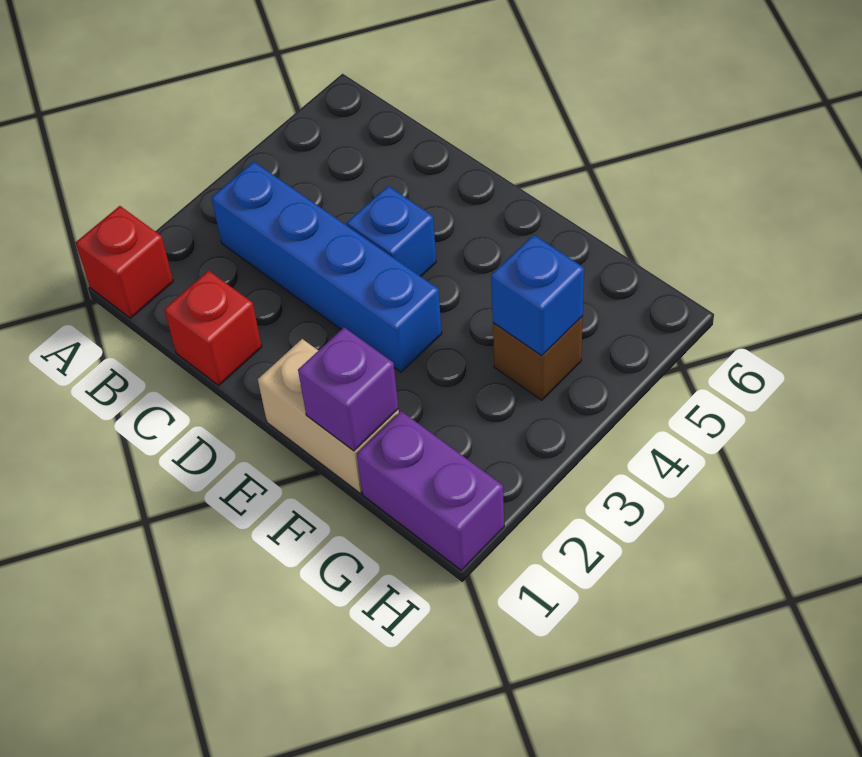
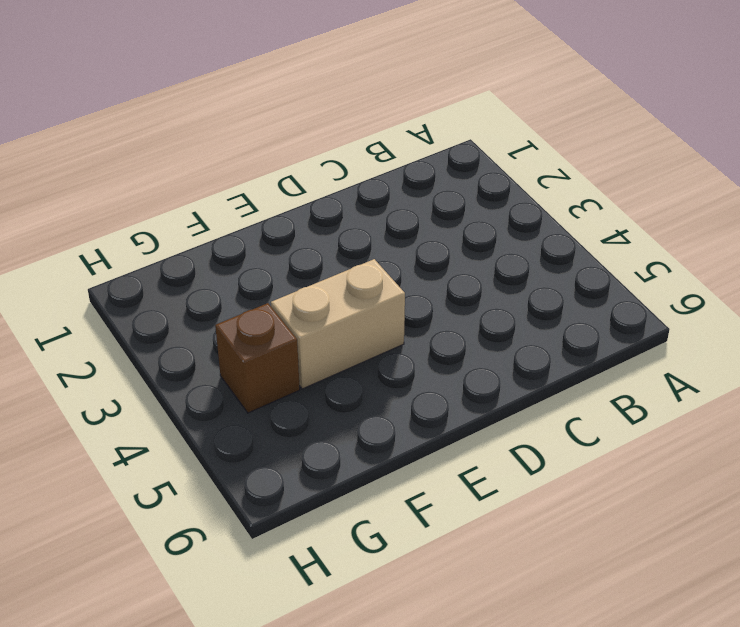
tan 1x2 brick [271,259,405,389] -> tan 1x2 brick moved to [258,339,399,493]
none -> red 1x1 brick [76,206,173,318]
none -> blue 1x4 brick [212,162,442,372]

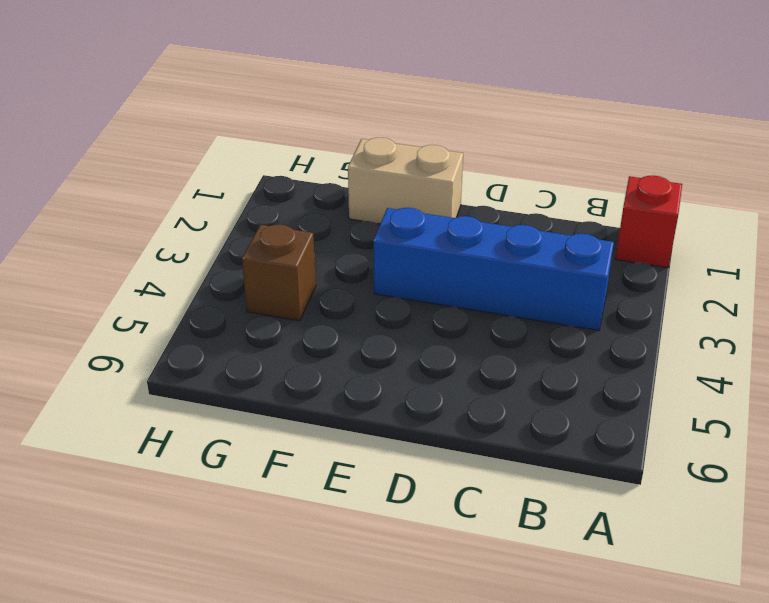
none -> red 1x1 brick [164,271,262,386]
none -> blue 1x1 brick [347,186,436,276]

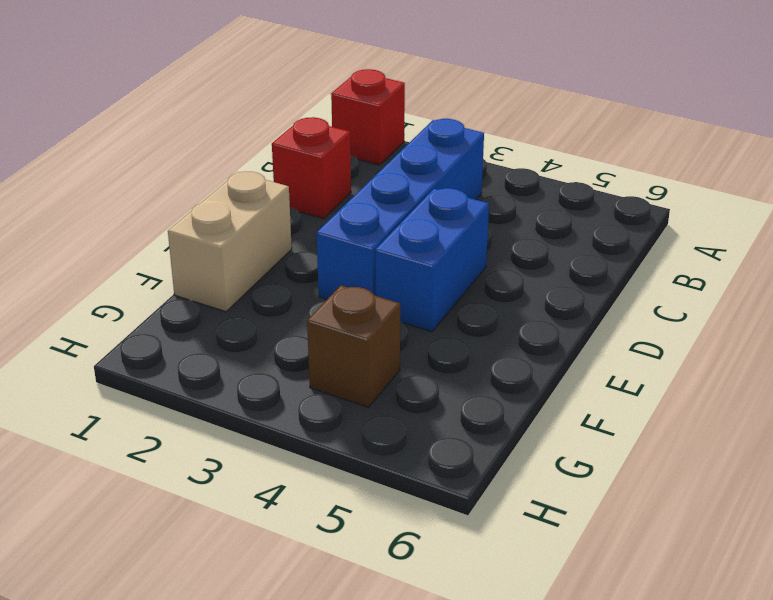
blue 1x2 brick [375,188,489,332] -> blue 1x1 brick [347,186,436,276]
none -> purple 1x2 brick [357,411,504,570]
none -> purple 1x1 brick [298,327,398,451]

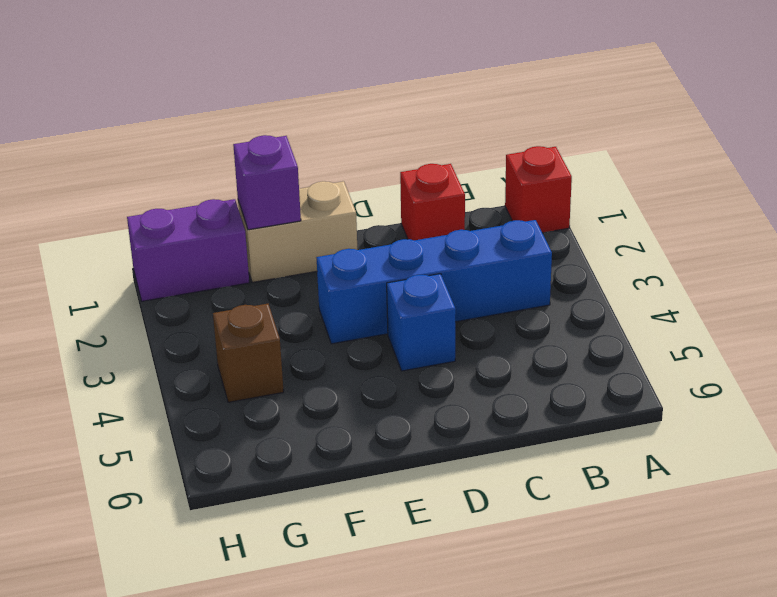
none -> blue 1x1 brick [491,235,584,356]

